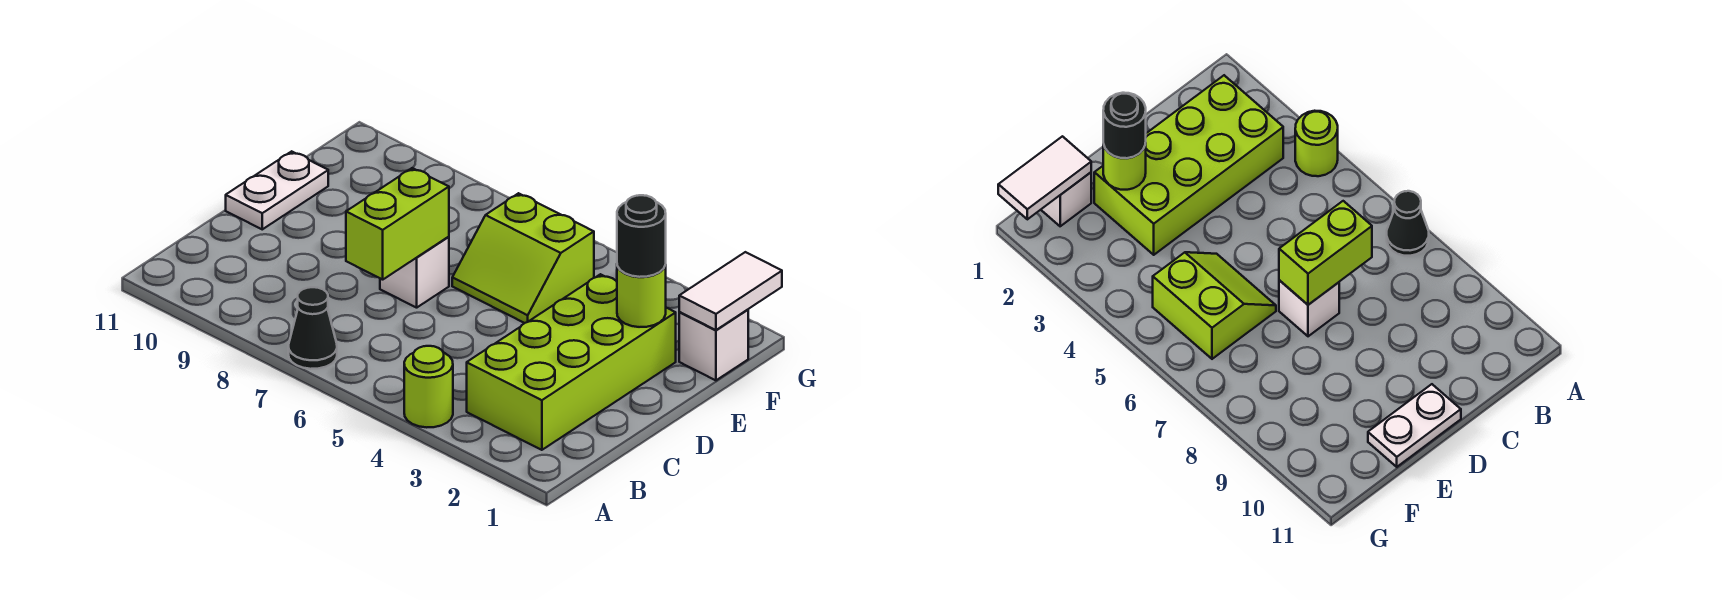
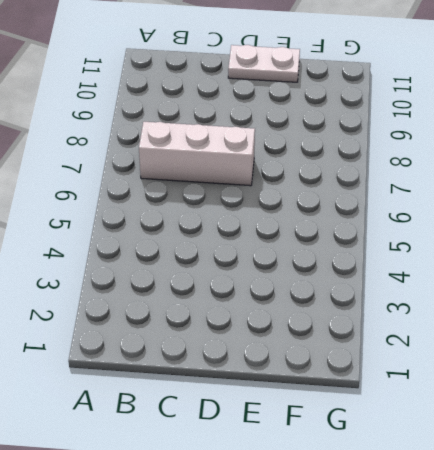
white 1x3 brick [139,122,255,186] -> white 1x1 brick [380,237,449,308]
none -> lime 1x1 round brick [404,346,453,427]
none -> black 1x1 cone [288,287,337,369]

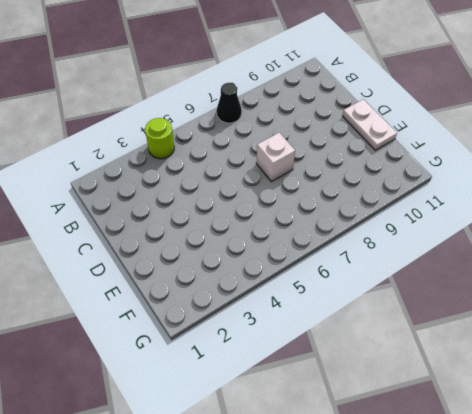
none -> lime 2x4 brick [467,274,676,450]
none -> lime 2x2 slope [452,193,594,323]

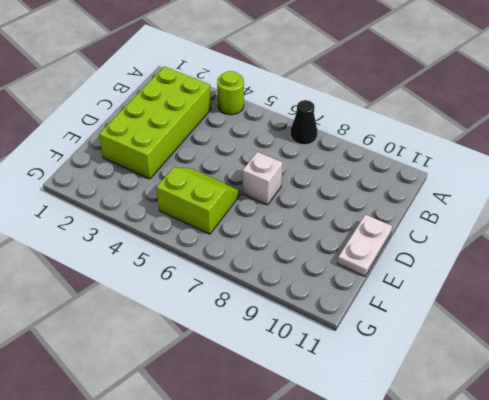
none -> white 1x1 brick [679,310,748,380]
none -> lime 1x2 brick [346,168,449,280]

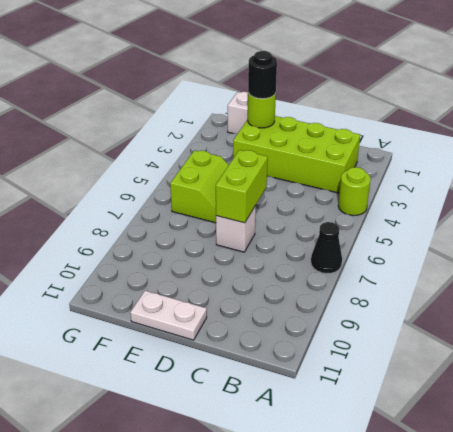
lime 1x2 brick [216,150,268,223] -> lime 1x2 brick turned to [346,168,449,280]
none -> white 1x2 tile [679,252,782,330]

